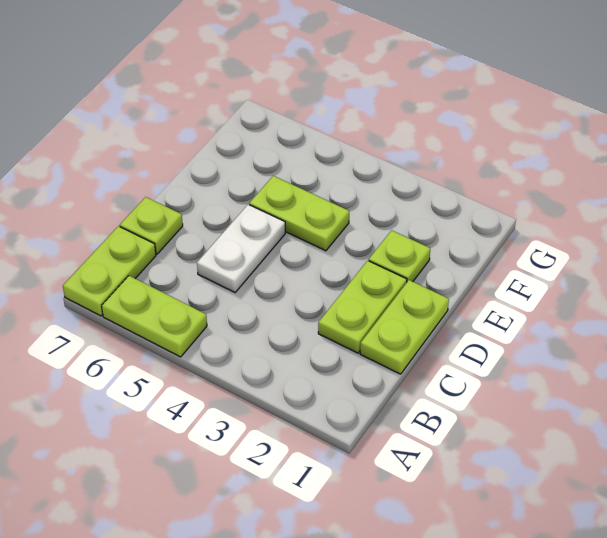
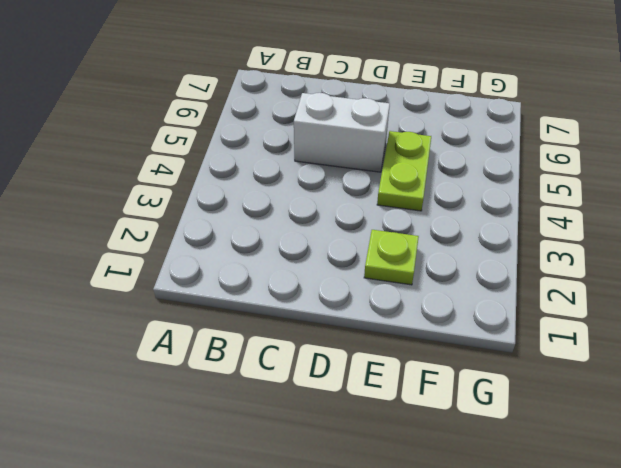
white 1x2 brick [294,93,390,172] -> white 1x2 plate [197,204,285,292]
none -> lime 1x2 plate [102,276,207,357]
none -> lime 1x2 plate [63,226,156,316]

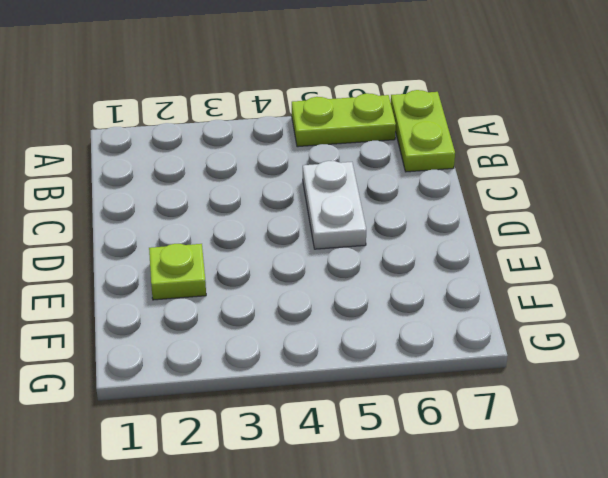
none -> lime 1x2 plate [360,280,449,374]
none -> lime 1x2 plate [318,261,407,353]

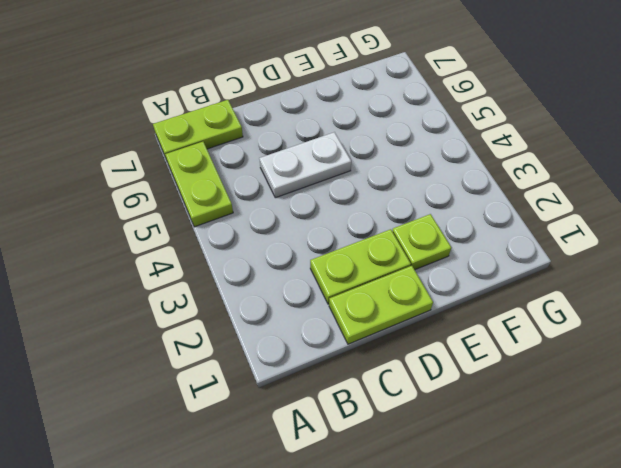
none -> lime 1x1 plate [120,197,183,254]
none -> lime 1x2 plate [249,176,349,251]

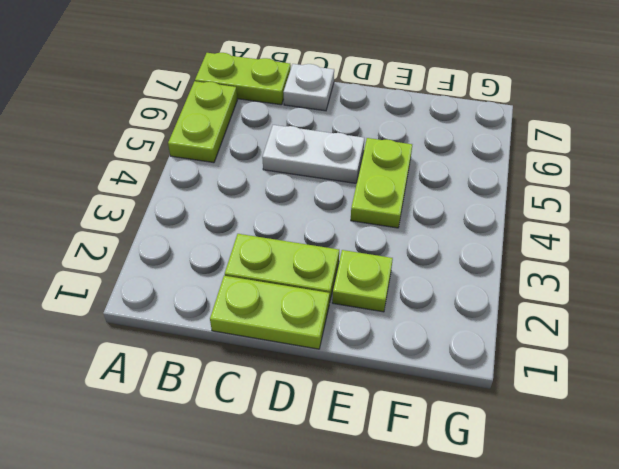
white 1x1 plate [283,64,334,111] -> lime 1x1 plate [120,197,183,254]

